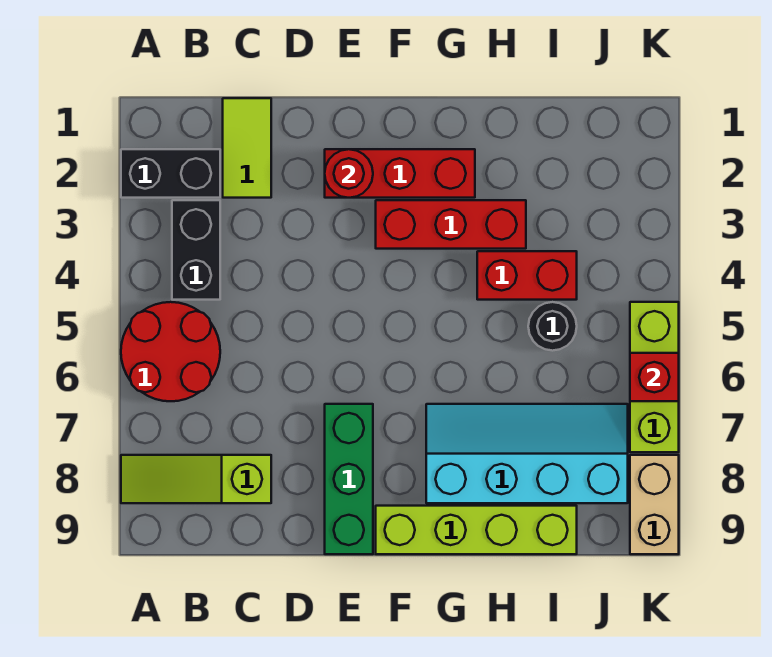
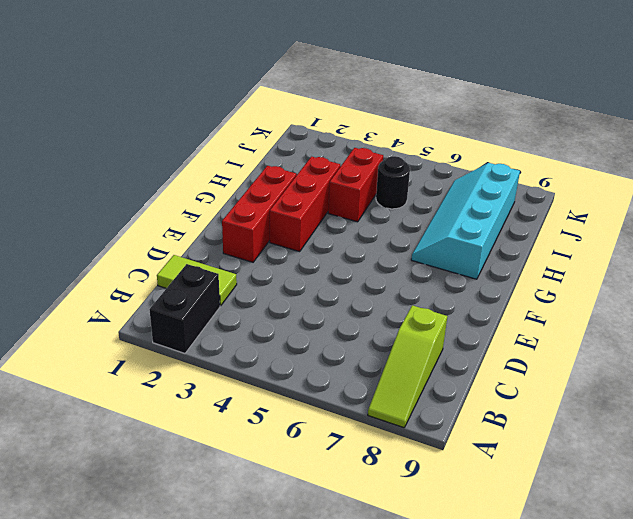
none -> red 2x2 round brick [121,302,220,401]
none -> black 1x2 brick [172,200,220,300]
none -> green 1x3 brick [325,404,373,554]

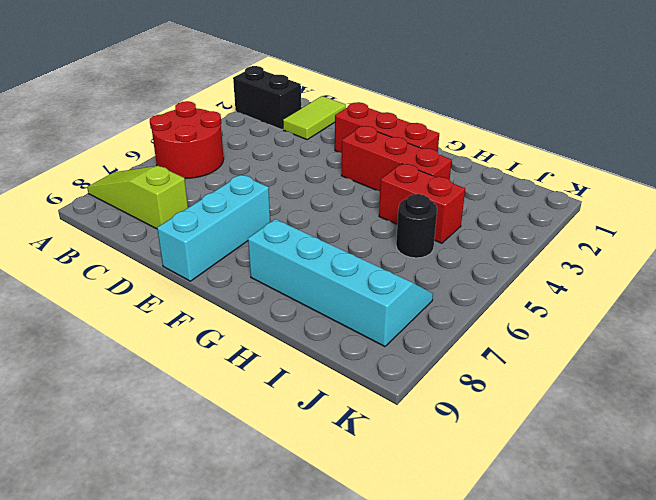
cyan 1x3 brick [157,175,270,281] -> green 1x3 brick [325,404,373,554]
none -> black 1x2 brick [172,200,220,300]
none -> lime 1x4 brick [376,506,577,554]
none -> lime 1x3 brick [630,302,679,452]

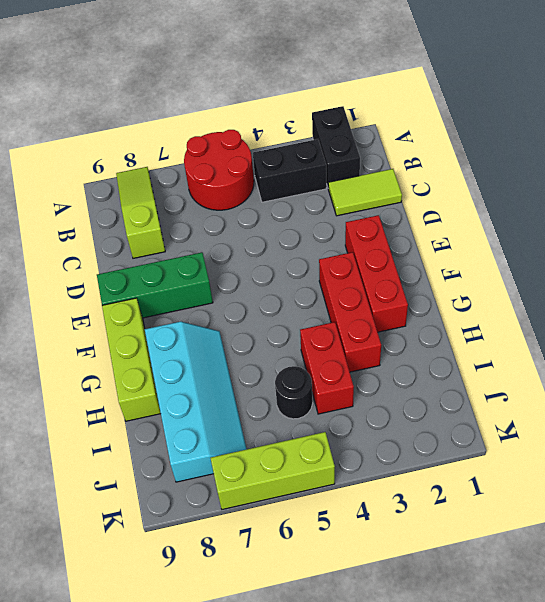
lime 1x3 brick [102,298,161,421] -> lime 1x4 brick [376,506,577,554]
none -> tan 1x2 brick [630,455,679,554]
none -> red 1x1 round brick [325,149,373,198]
none -> red 1x1 brick [630,353,679,401]

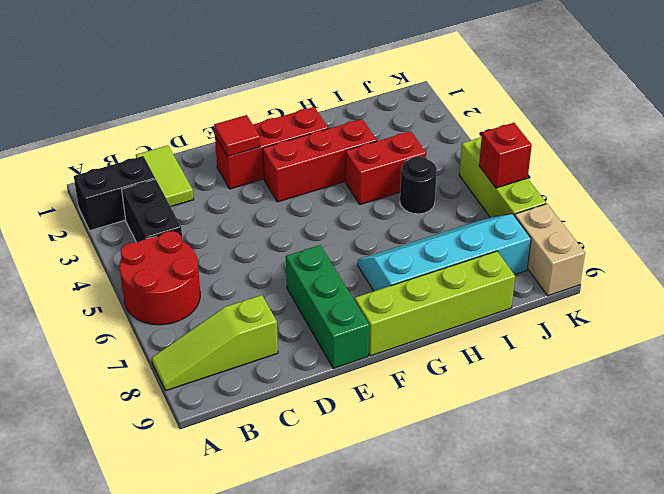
red 1x1 tile [214,115,260,156] -> red 1x1 round brick [325,149,373,198]

